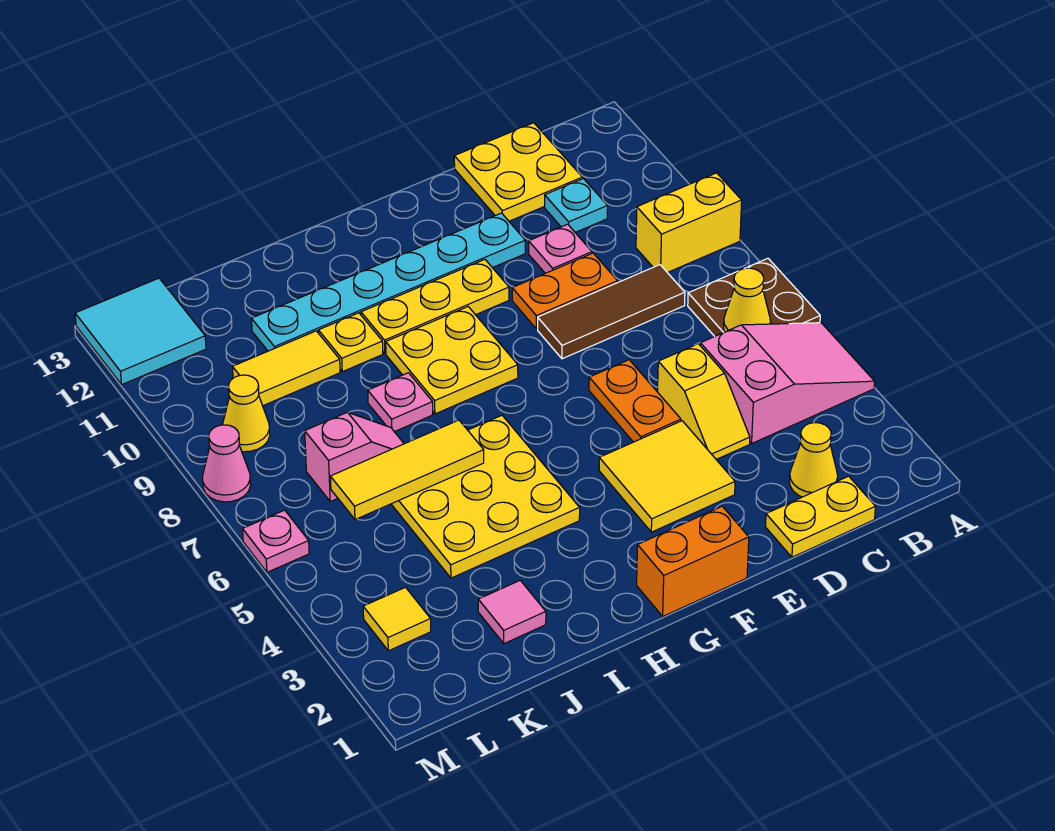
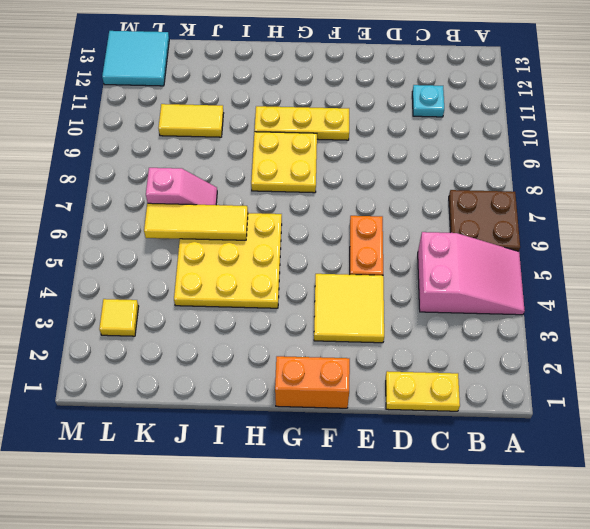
none -> yellow 1x2 brick [636,173,742,273]
none -> yellow 1x1 cone [789,423,838,497]
none -> brown 1x3 tile [538,265,685,359]
none -> yellow 2x2 plate [454,123,582,221]

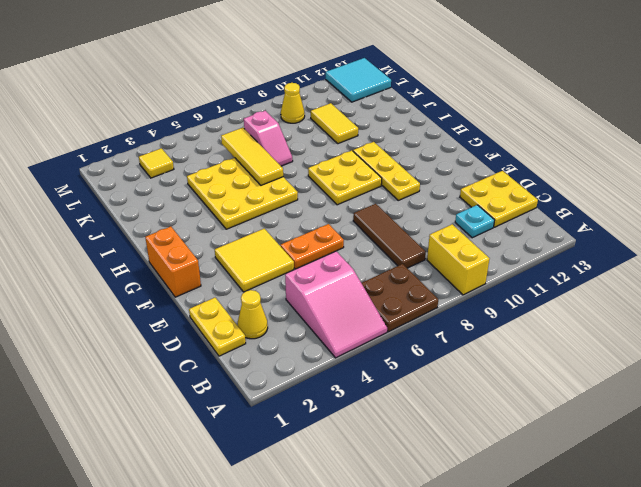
none -> yellow 1x2 slope [658,344,750,459]
none -> orange 1x2 plate [512,253,618,329]
none -> pink 1x1 plate [529,224,592,273]
none -> cyan 1x6 plate [252,213,525,351]

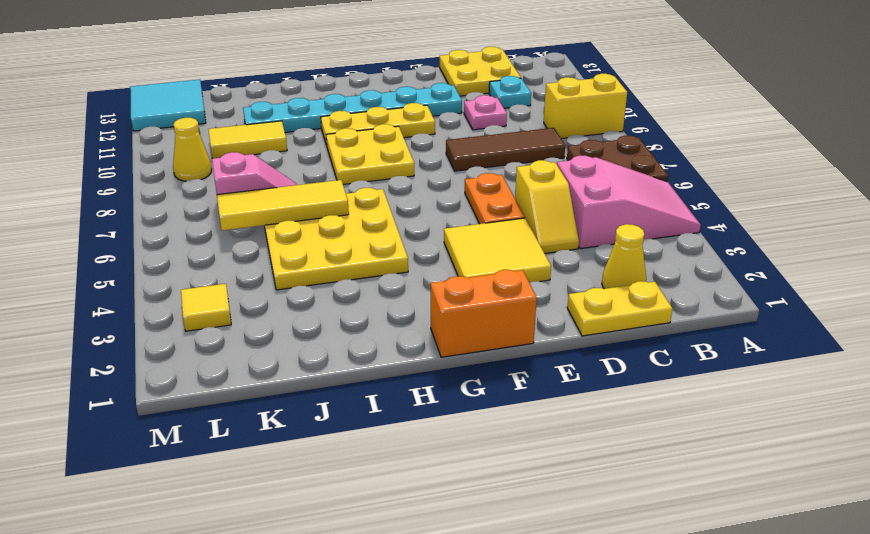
none -> orange 1x2 plate [512,253,618,329]
none -> pink 1x1 plate [368,373,433,432]
none -> yellow 1x1 plate [318,313,383,372]
none -> pink 1x1 tile [478,580,546,644]

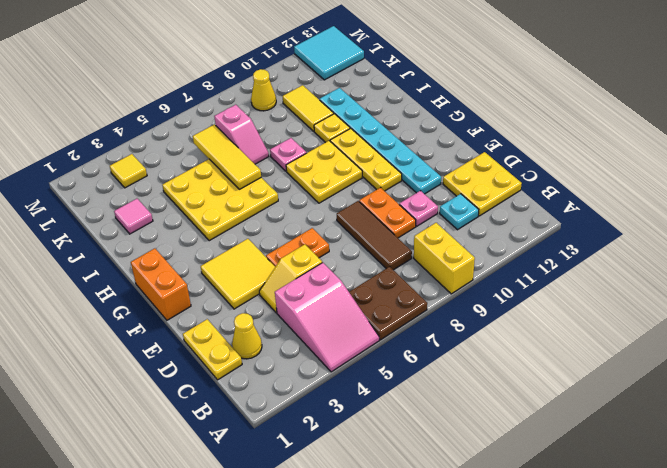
none -> pink 1x1 plate [243,510,309,572]
none -> pink 1x1 cone [203,425,251,502]
none -> yellow 1x1 cone [724,268,771,332]

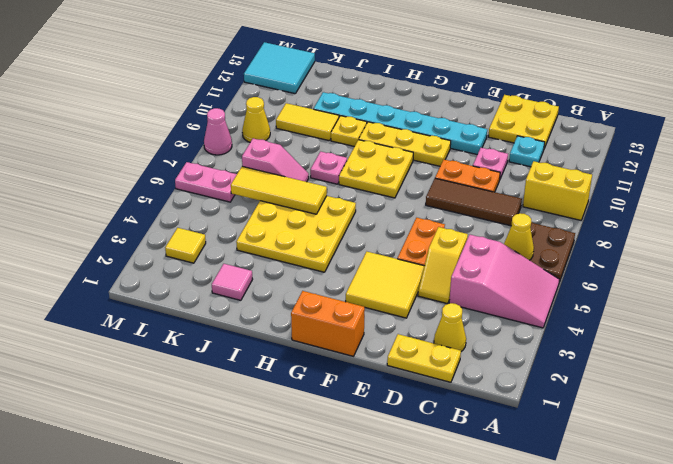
pink 1x2 plate [175,162,237,202] -> pink 1x1 plate [243,510,309,572]

